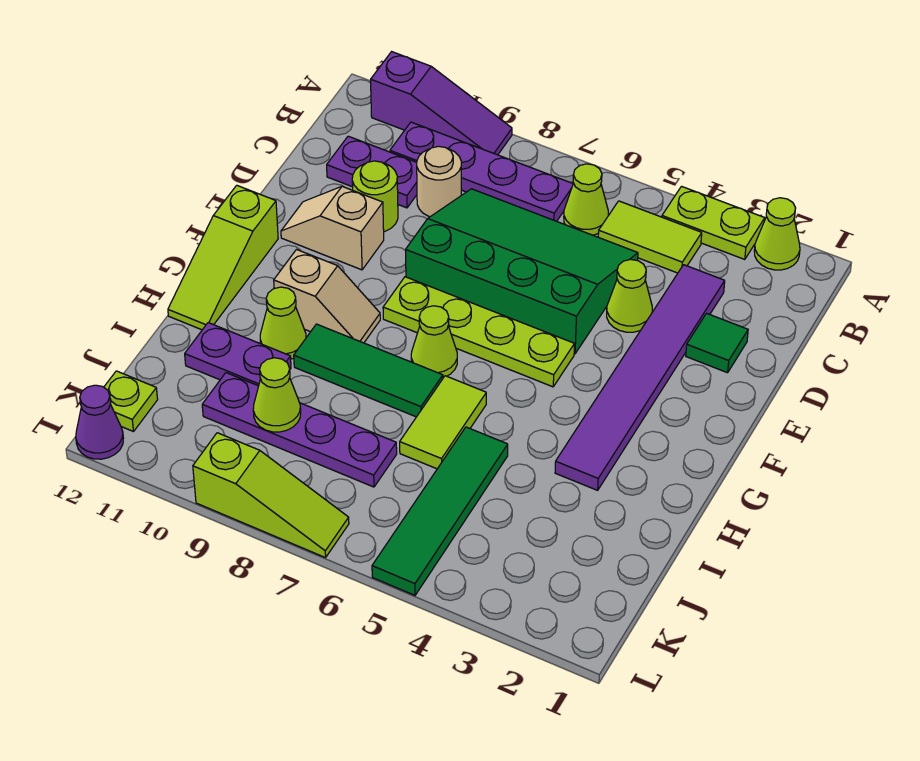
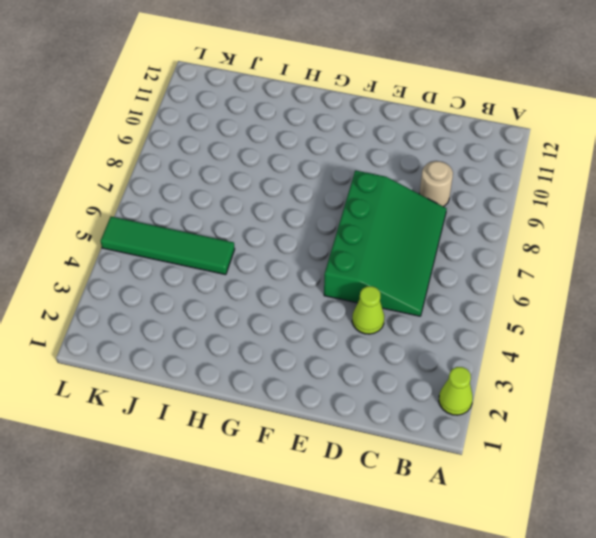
none -> lime 1x2 plate [662,186,765,260]
none -> purple 1x3 slope [371,52,512,155]
none -> lime 1x2 tile [598,201,702,273]

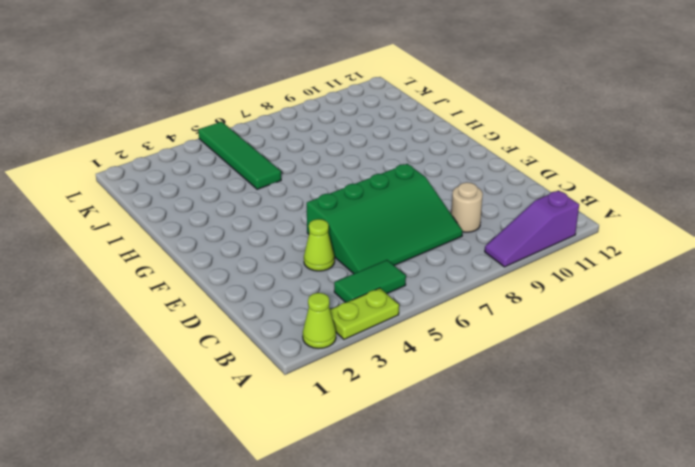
green 1x2 tile [334,260,406,302] -> lime 1x2 tile [598,201,702,273]
none -> lime 1x1 cone [564,164,608,235]
none -> purple 1x4 plate [390,122,573,221]
none -> purple 1x6 tile [555,265,725,490]

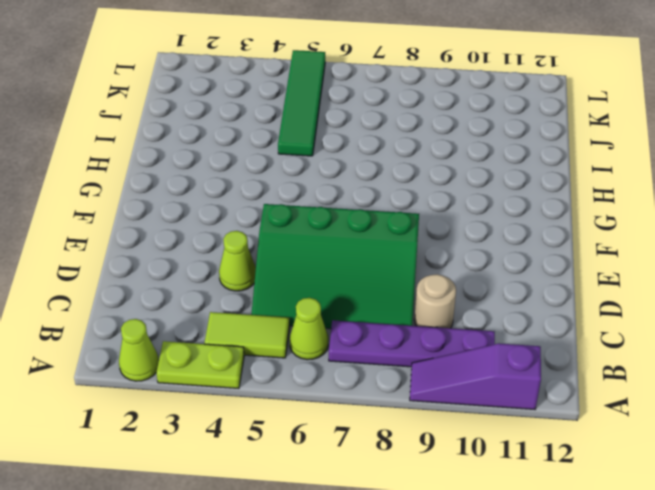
none -> purple 1x6 tile [555,265,725,490]
none -> purple 1x2 plate [327,136,417,208]
none -> green 1x1 tile [686,313,748,373]

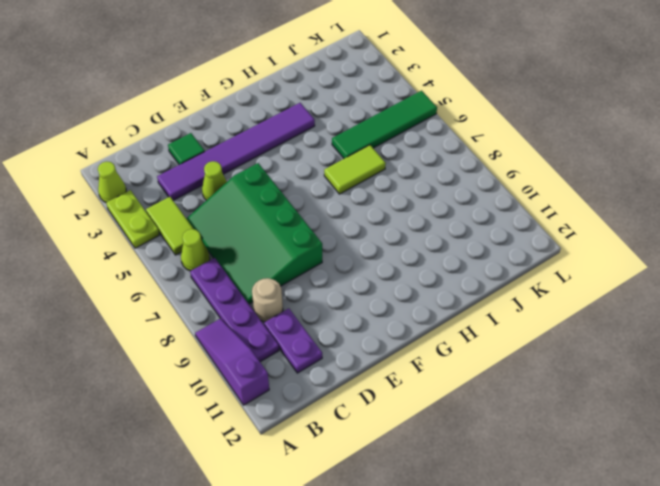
none -> lime 1x1 round brick [352,161,398,232]
none -> tan 1x2 slope [281,186,384,270]
none -> lime 1x4 plate [383,277,574,387]

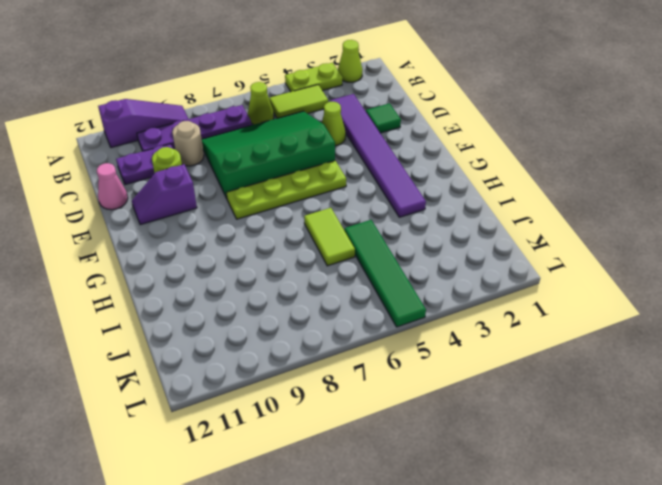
pink 1x1 cone [97,163,128,210] -> none
purple 1x2 slope [132,164,197,225] -> tan 1x2 slope [281,186,384,270]
none -> lime 1x3 slope [168,185,278,330]
none -> lime 1x1 cone [411,306,457,378]
none -> tan 1x2 slope [274,250,380,343]

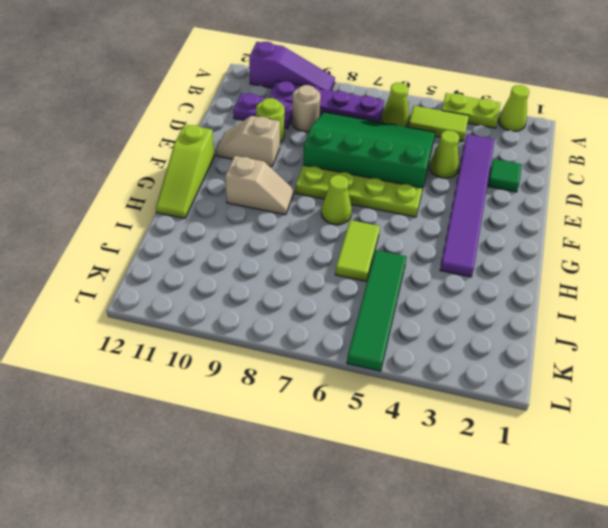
none -> green 1x3 tile [294,324,443,417]
none -> lime 1x1 cone [260,287,306,359]
none -> purple 1x2 plate [185,323,291,386]

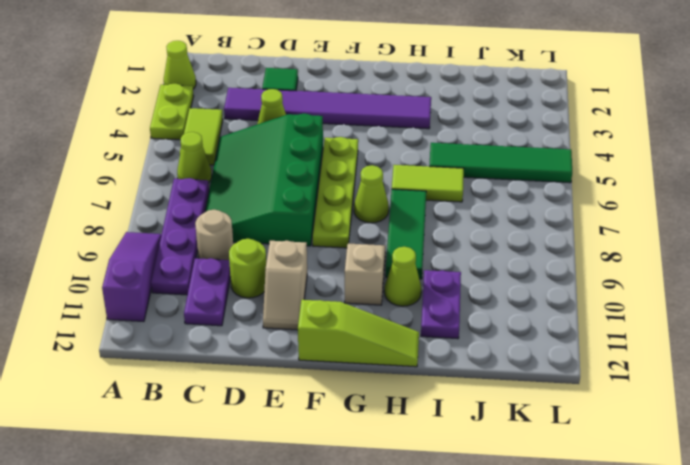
none -> purple 1x4 plate [202,373,397,487]
none -> lime 1x1 plate [104,371,158,432]
none -> lime 1x3 slope [193,433,349,558]

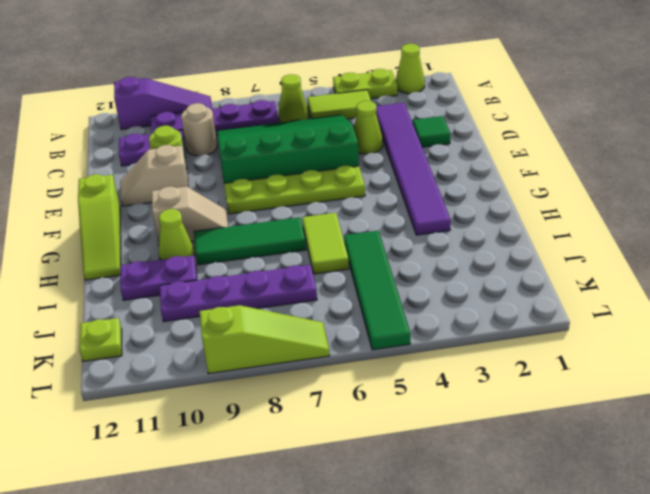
none -> lime 1x1 cone [411,306,457,378]
none -> purple 1x1 cone [76,385,124,459]
none -> lime 1x1 cone [253,358,301,432]

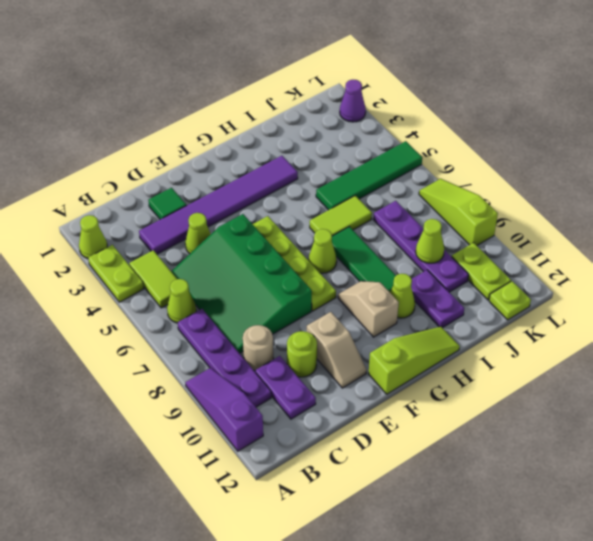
lime 1x2 plate [452,243,511,300] -> none
purple 1x1 cone [340,80,366,122] -> purple 1x1 cone moved to [76,385,124,459]

